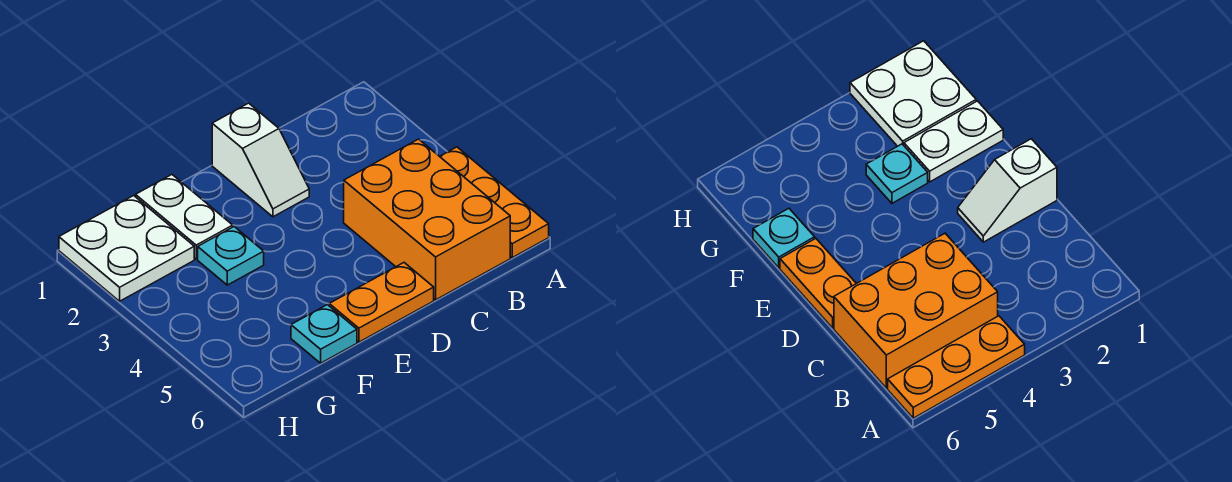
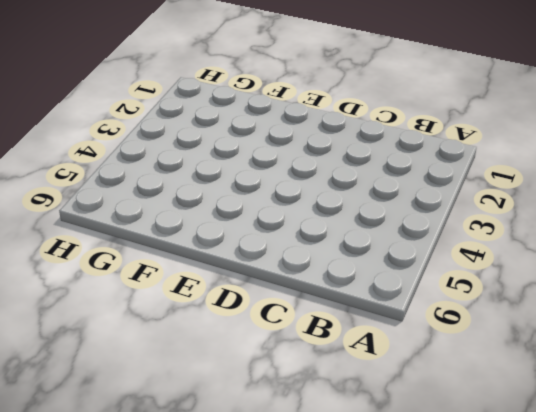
none -> orange 1x3 plate [440,147,549,258]
none -> orange 2x3 brick [344,139,510,300]

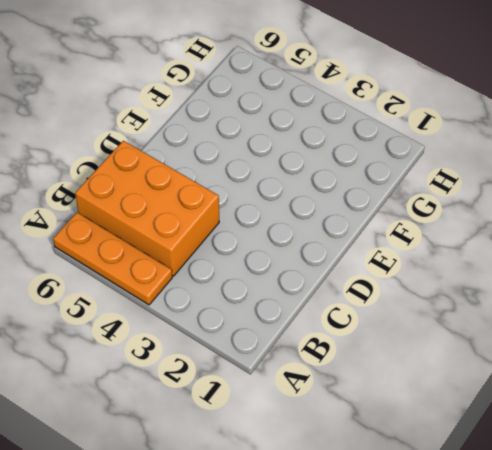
none -> white 1x2 slope [212,103,309,217]
none -> orange 1x2 plate [329,263,434,342]

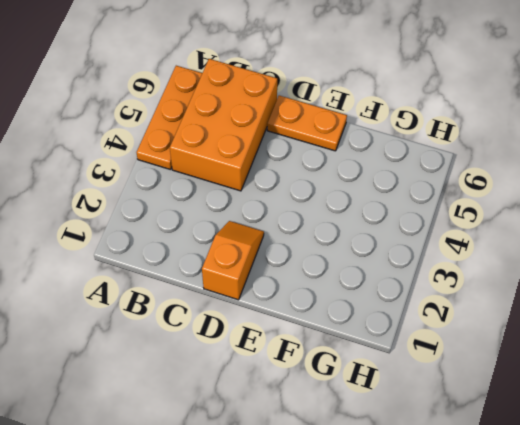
orange 1x2 slope [202,221,264,300] -> white 1x2 slope [212,103,309,217]
none -> white 1x2 plate [136,175,233,259]
none -> cyan 1x1 plate [198,227,264,285]

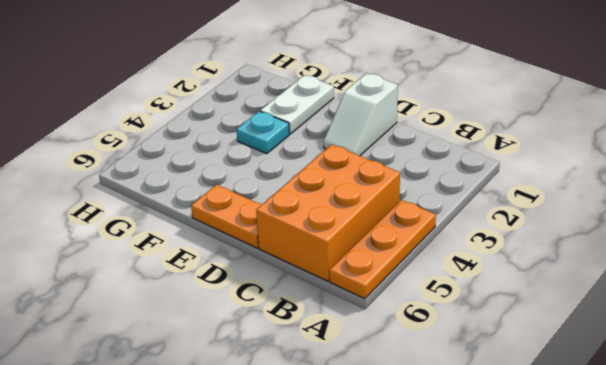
none -> cyan 1x1 plate [291,305,357,363]
none -> white 2x2 plate [59,196,194,301]

